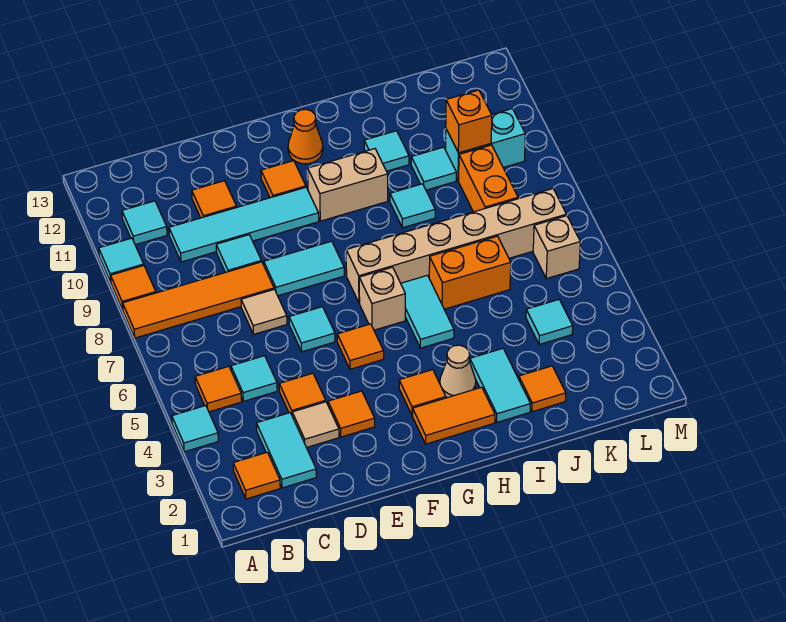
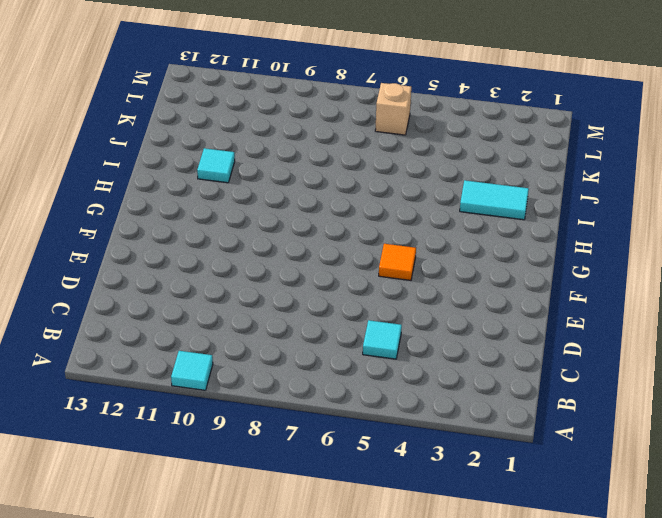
none -> cyan 1x1 tile [172,406,218,452]
none -> orange 1x4 tile [123,262,274,338]
none -> orange 1x1 tile [111,266,156,310]
none -> orange 1x1 tile [233,452,280,499]

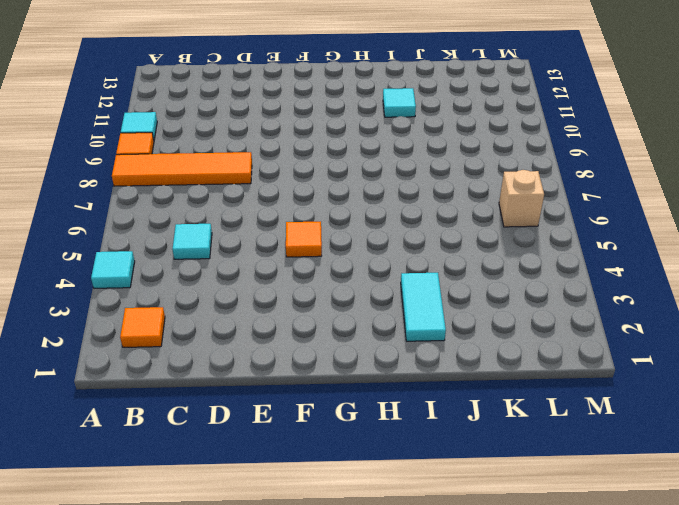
none -> orange 1x1 tile [195,366,242,412]
none -> cyan 1x1 tile [122,201,167,245]
none -> cyan 1x2 tile [256,413,316,488]
none -> cyan 1x4 tile [169,187,319,262]

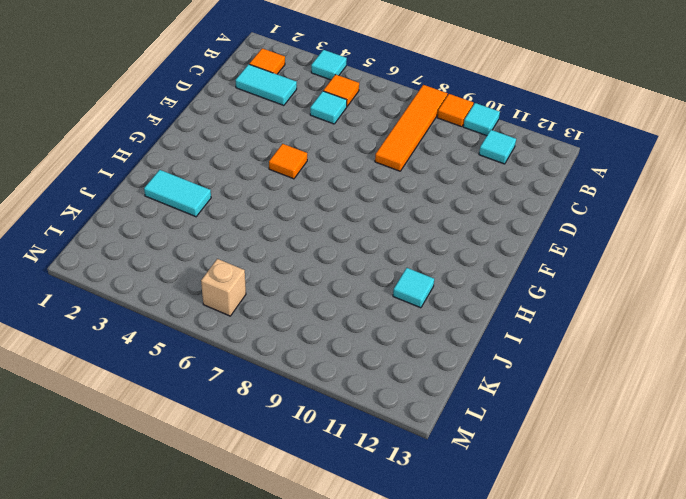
none -> cyan 1x4 tile [169,187,319,262]
none -> tan 1x1 tile [292,402,339,448]
none -> orange 1x1 tile [279,373,326,414]
none -> tan 1x1 tile [241,289,287,334]

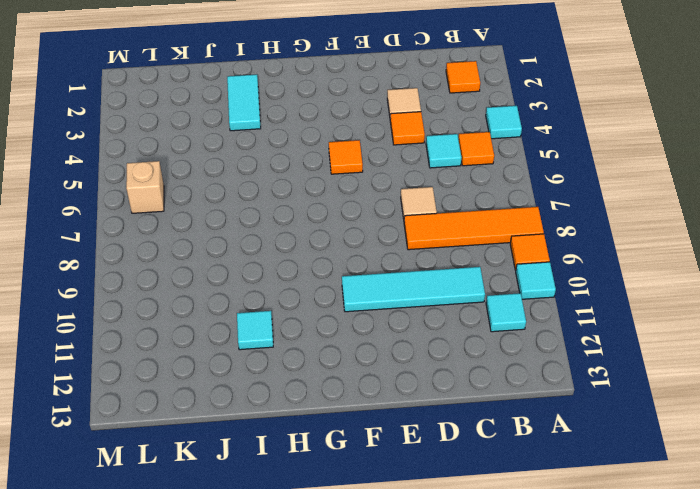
none -> cyan 1x2 tile [256,413,316,488]
none -> cyan 1x1 tile [216,235,261,272]
none -> orange 1x1 tile [192,181,237,218]
none -> orange 1x1 tile [328,391,375,437]

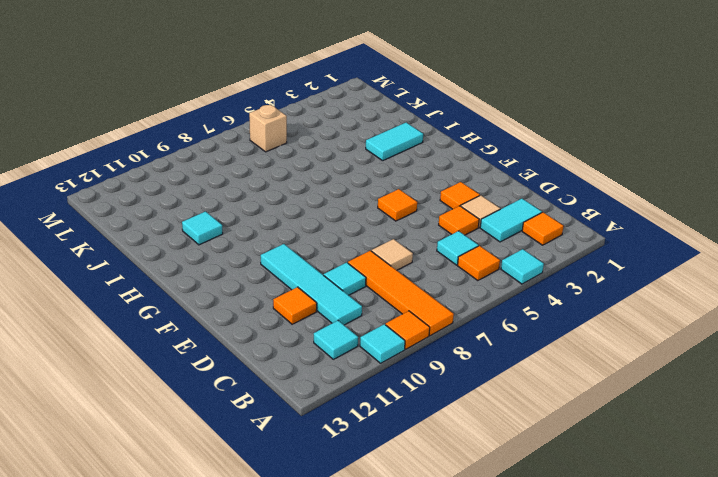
none -> cyan 1x1 tile [289,307,335,352]
none -> cyan 1x2 tile [264,241,344,296]
none -> orange 1x1 tile [261,161,306,198]
none -> orange 1x2 tile [413,387,495,444]

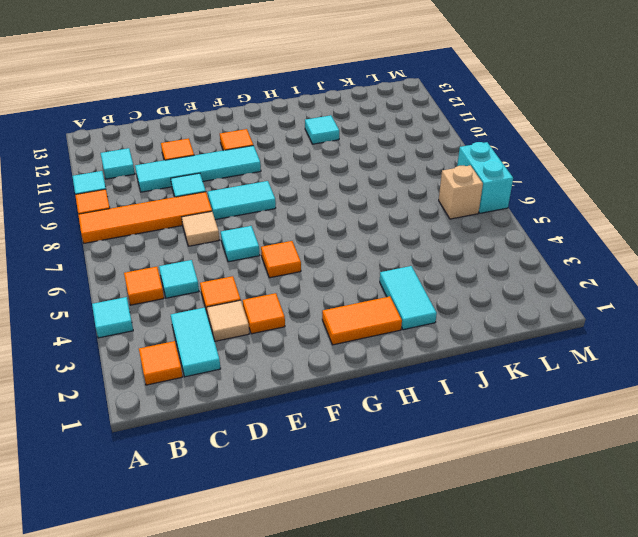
cyan 1x2 brick [457,142,513,213] -> cyan 1x2 brick turned to [446,109,525,181]
none -> orange 1x1 tile [399,370,446,415]
none -> tan 1x1 brick [359,267,405,330]
none -> tan 1x6 brick [346,189,566,303]
none -> tan 1x2 brick [308,149,388,221]

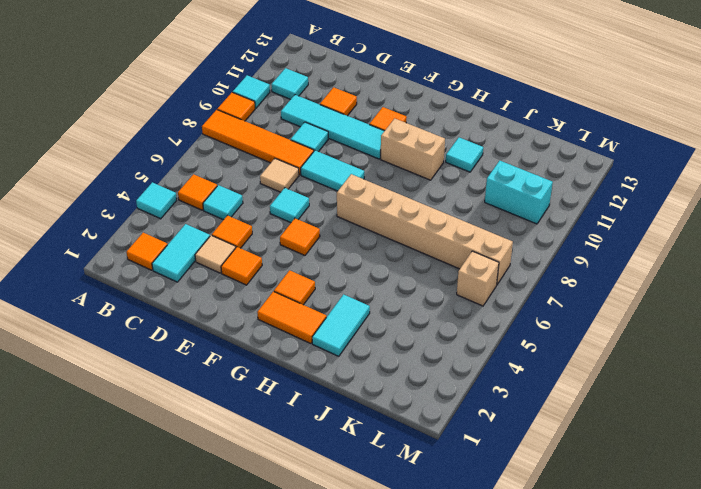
none -> tan 1x1 brick [359,267,405,330]
none -> orange 1x1 cone [288,109,323,164]
none -> tan 1x1 cone [440,345,476,398]
none -> cyan 1x2 tile [401,275,454,348]

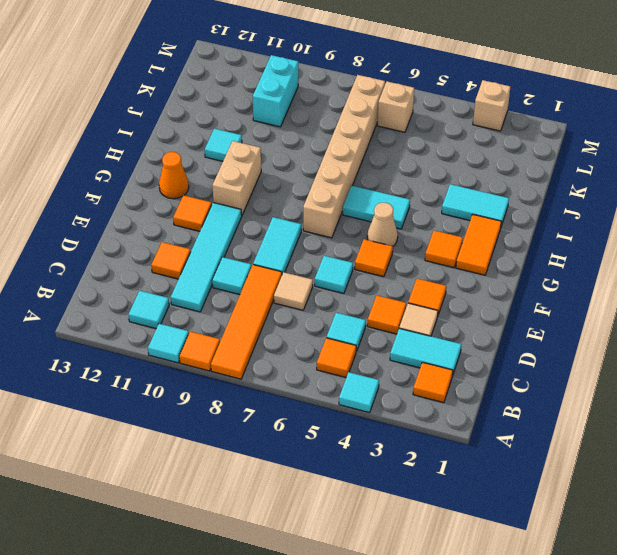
tan 1x1 cone [367,203,398,246] -> tan 1x1 cone moved to [440,345,476,398]
tan 1x1 brick [473,80,510,131] -> tan 1x1 brick moved to [359,267,405,330]
none -> orange 1x2 brick [429,236,511,309]
none -> cyan 1x1 tile [390,184,435,228]
none -> orange 1x1 tile [519,366,566,412]
none -> cyan 1x1 tile [411,147,456,190]

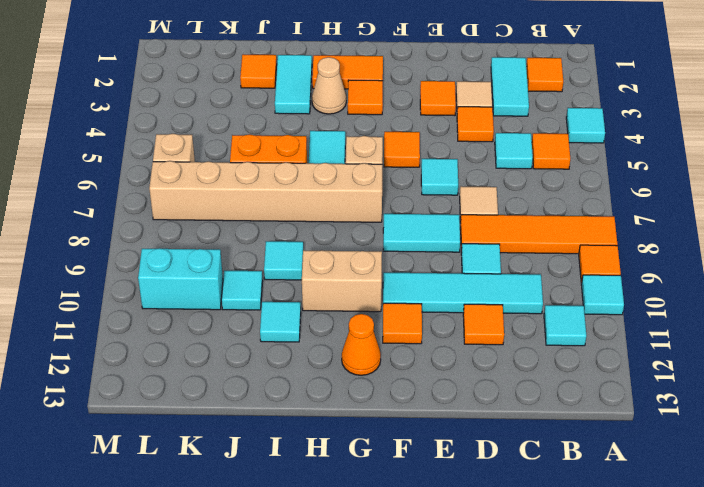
none -> cyan 1x1 tile [526,300,573,345]
none -> orange 1x2 brick [459,145,518,212]
none -> orange 1x1 brick [446,90,492,153]

